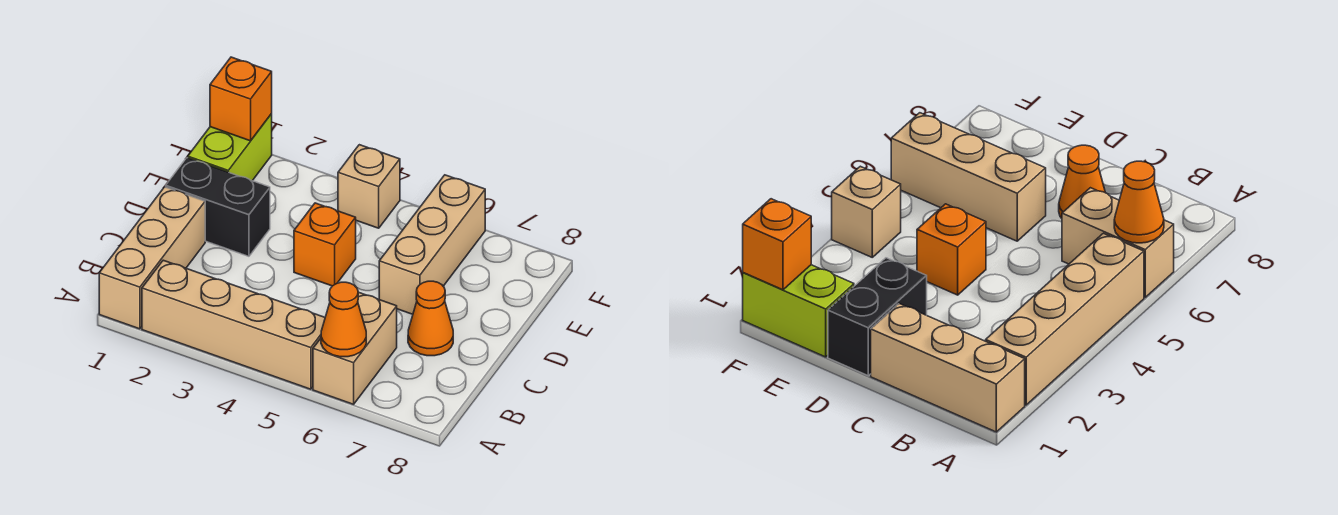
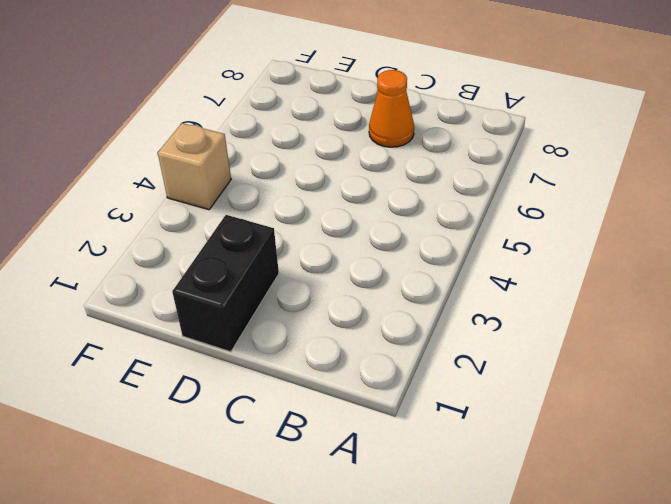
none -> tan 1x3 brick [99,187,205,329]
none -> tan 1x4 brick [142,260,325,389]

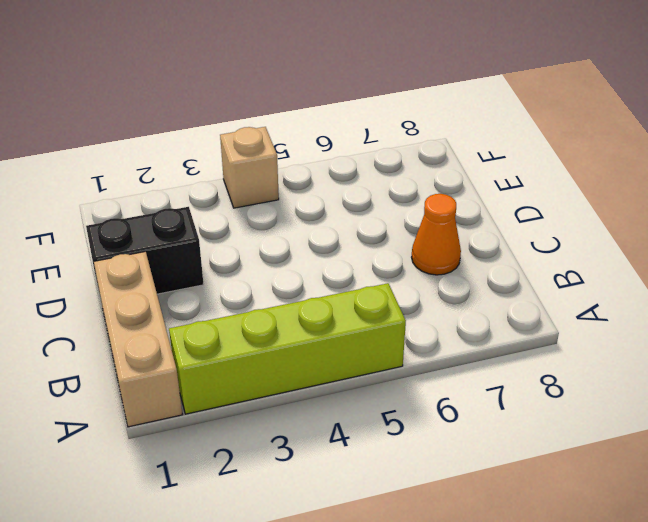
lime 1x4 brick [169,283,406,414] -> tan 1x4 brick [142,260,325,389]
none -> tan 1x2 brick [313,292,397,404]
none -> orange 1x1 brick [294,203,356,286]

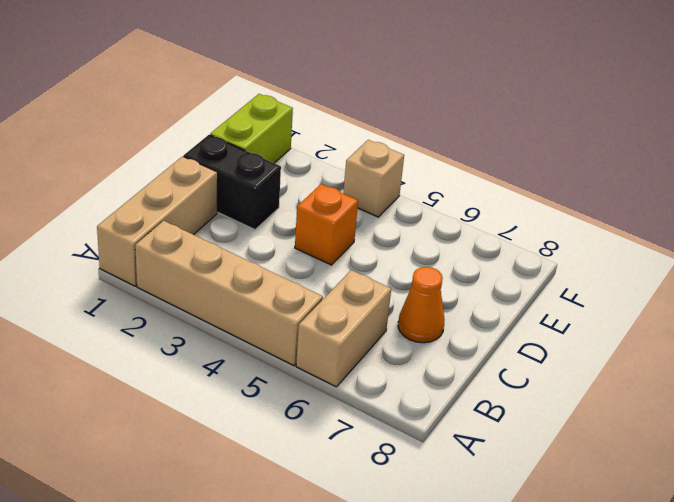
none -> tan 1x3 brick [379,175,485,314]
none -> orange 1x1 cone [321,282,366,357]

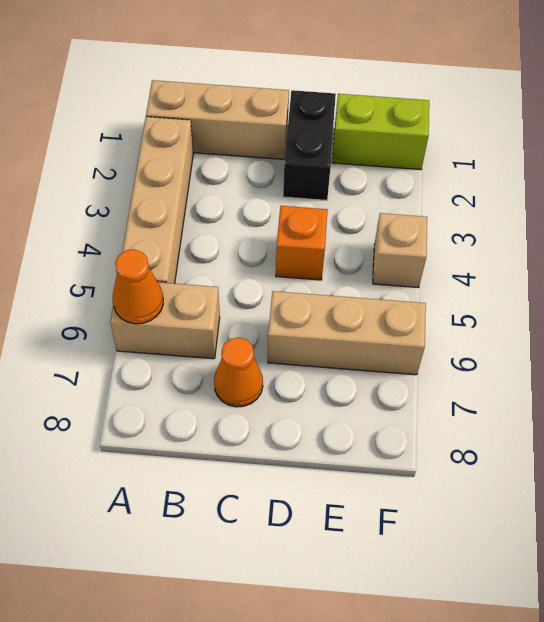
none -> orange 1x1 brick [210,57,272,141]

